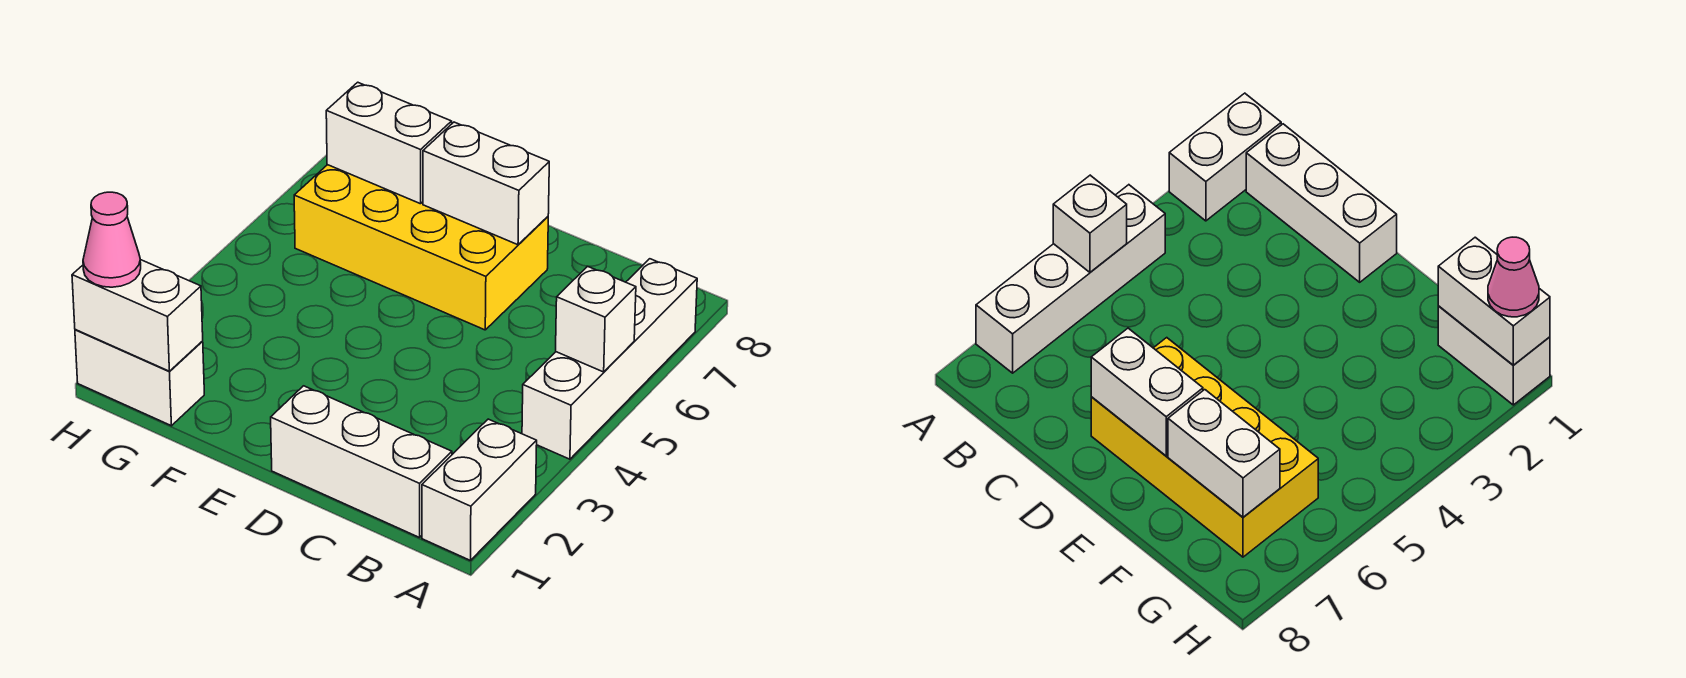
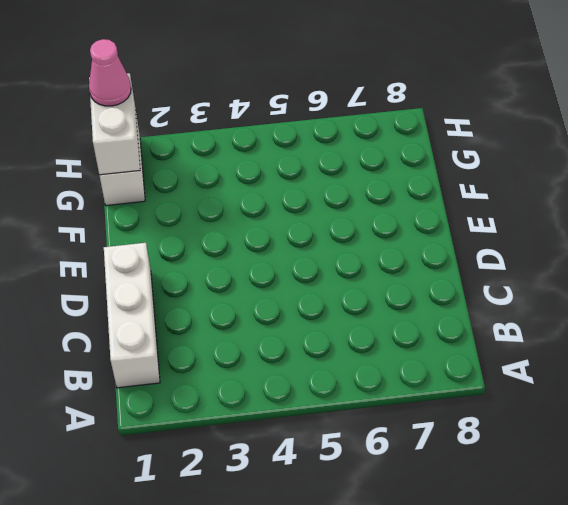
none -> white 1x2 brick [422,419,537,560]
none -> white 1x4 brick [522,259,697,459]

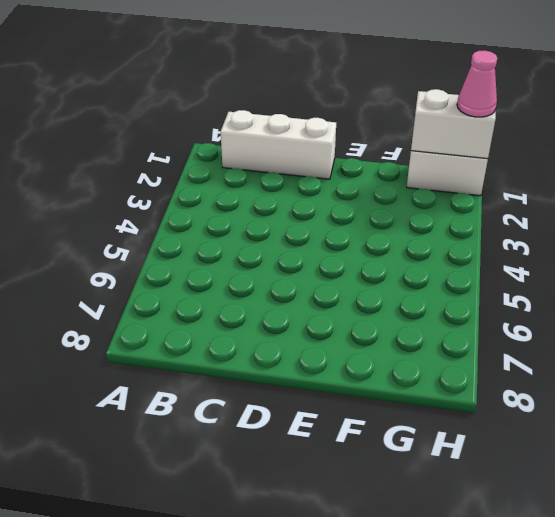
none -> white 1x2 brick [422,419,537,560]
none -> white 1x4 brick [522,259,697,459]

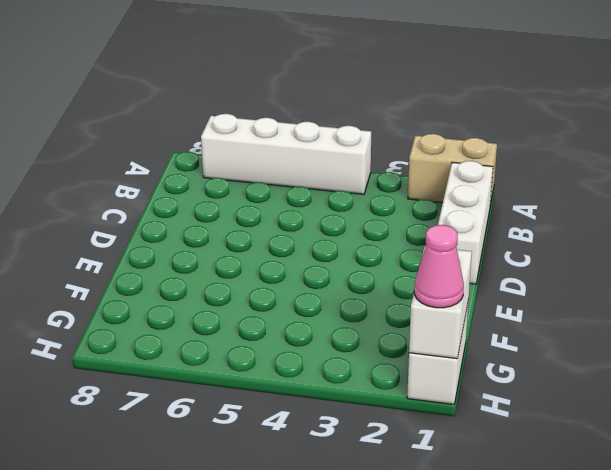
tan 1x2 brick [408,134,497,205] -> white 1x2 brick [422,419,537,560]
none -> yellow 2x4 brick [294,165,548,330]
none -> white 1x1 brick [556,266,636,372]

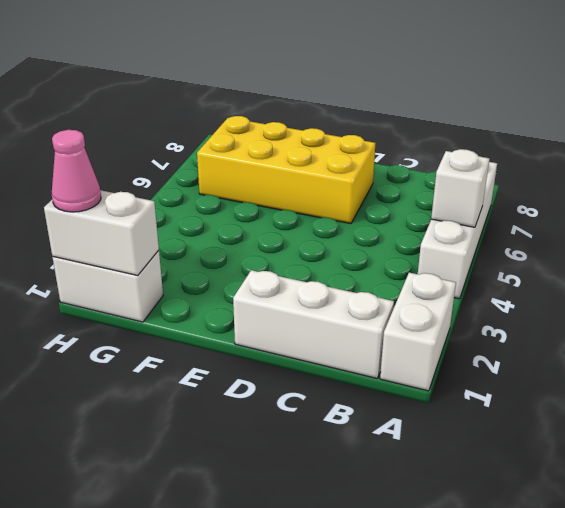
none -> white 1x2 brick [423,122,549,245]
none -> white 1x2 brick [326,82,452,204]

